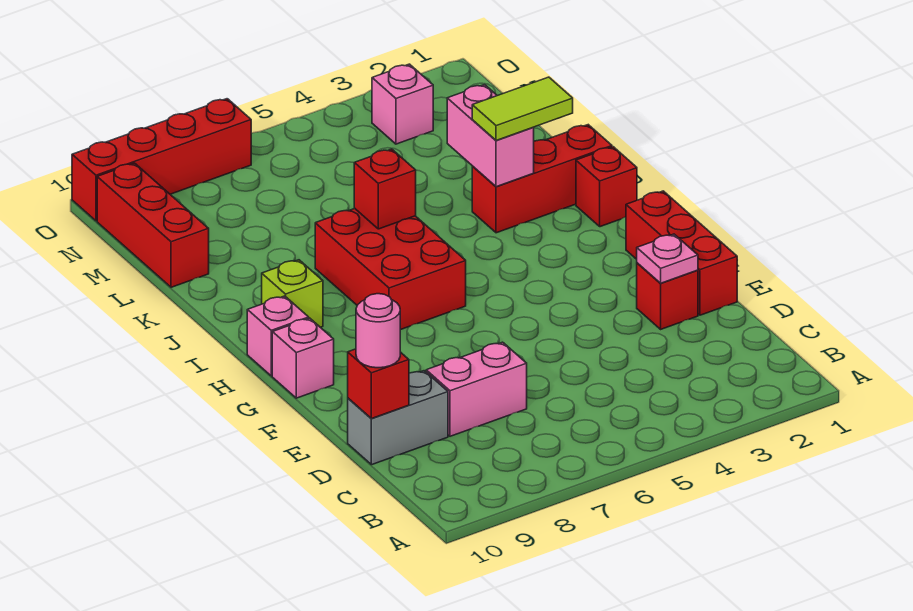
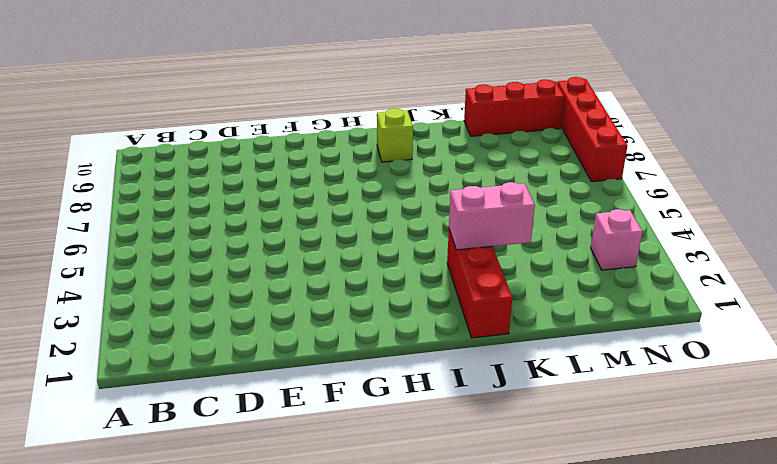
none -> pink 1x2 brick [426,342,527,436]
none -> grey 1x2 brick [348,371,448,465]
none -> red 1x3 brick [626,191,737,315]

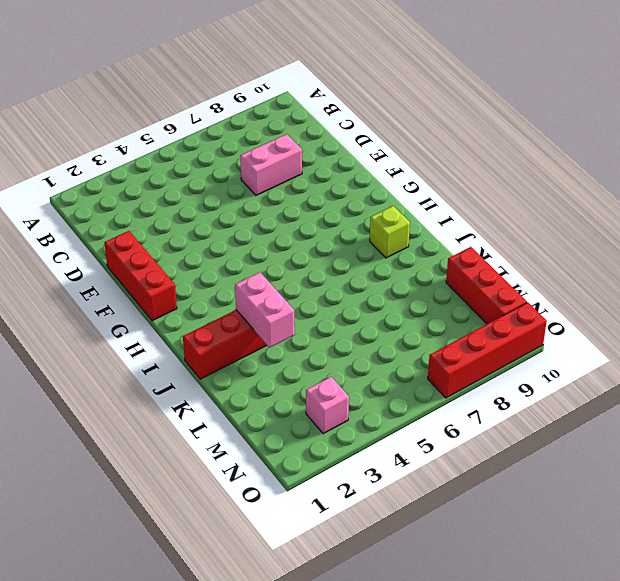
none -> grey 1x2 brick [348,371,448,465]
none -> red 1x1 brick [637,263,698,329]
none -> pink 1x1 brick [272,318,334,398]

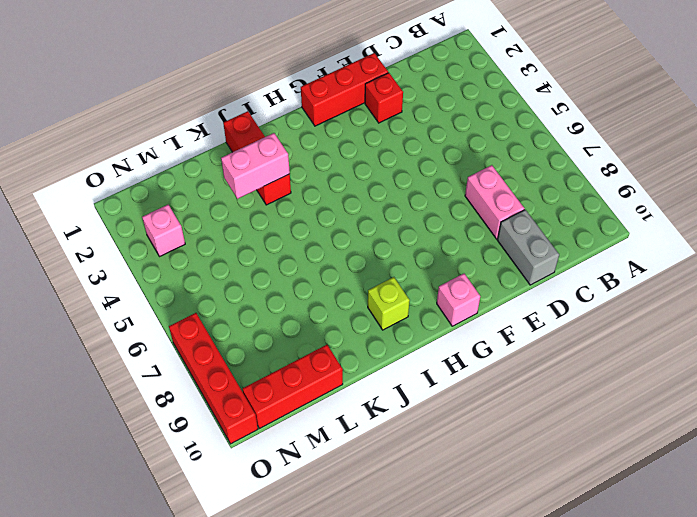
none -> red 2x3 brick [315,209,466,330]
none -> pink 1x1 brick [247,296,309,376]
none -> red 1x1 brick [576,147,637,227]

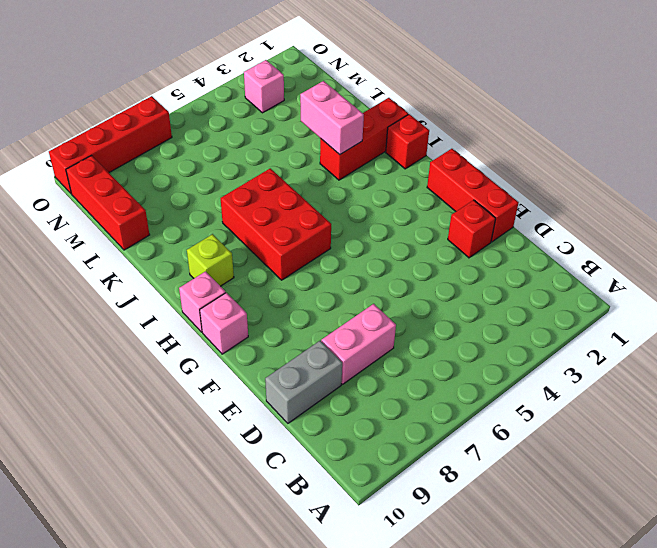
none -> red 1x1 brick [348,349,409,419]
none -> pink 1x1 plate [637,234,698,283]
none -> red 1x1 brick [354,149,416,229]

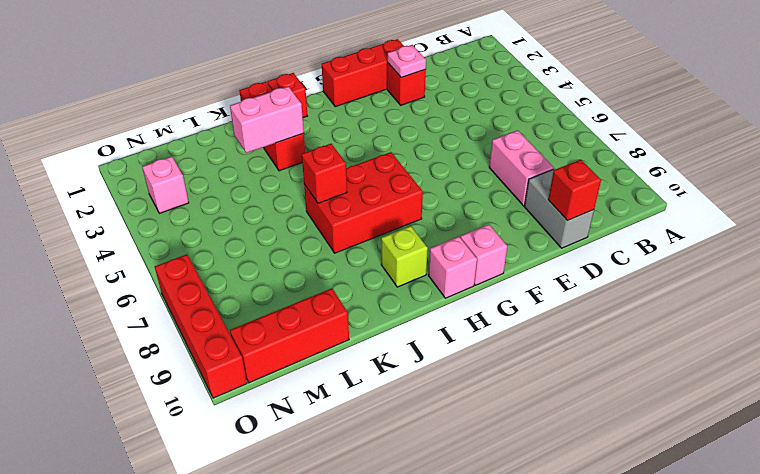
none -> pink 1x1 round brick [356,294,400,368]
none -> lime 1x2 tile [472,77,573,141]

